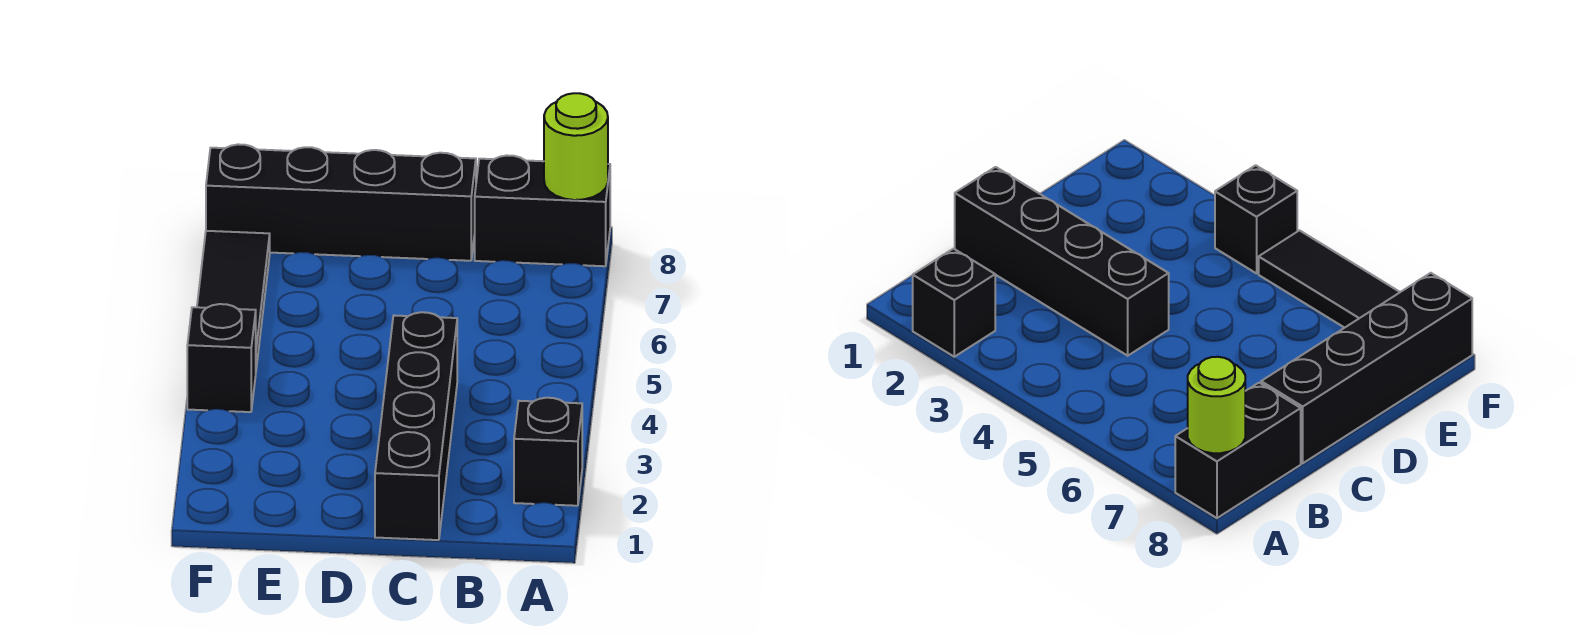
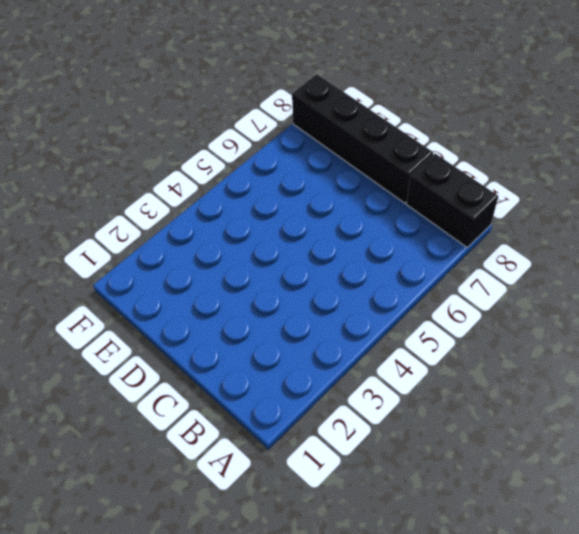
none -> black 1x1 brick [514,398,582,506]
none -> black 1x4 brick [375,312,457,540]

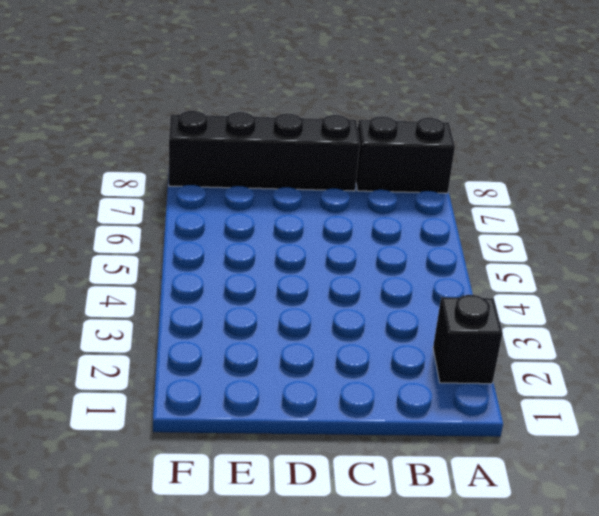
none -> black 1x4 brick [375,312,457,540]
none -> black 1x1 brick [187,304,256,412]

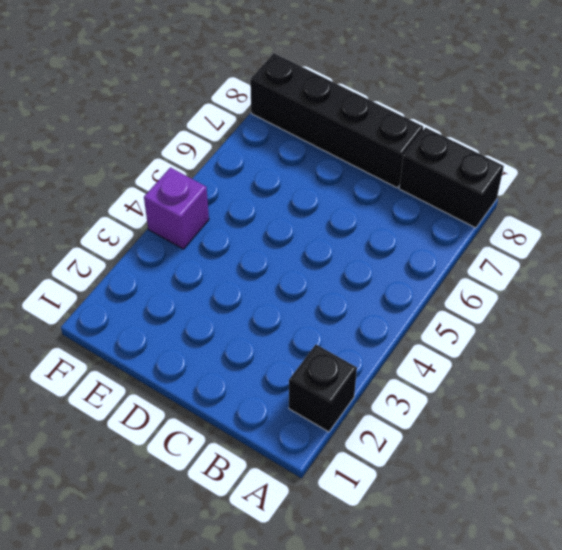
purple 1x1 brick [144,168,209,249] -> black 1x1 brick [187,304,256,412]
none -> black 1x4 brick [375,312,457,540]
none -> black 1x3 tile [197,231,270,368]

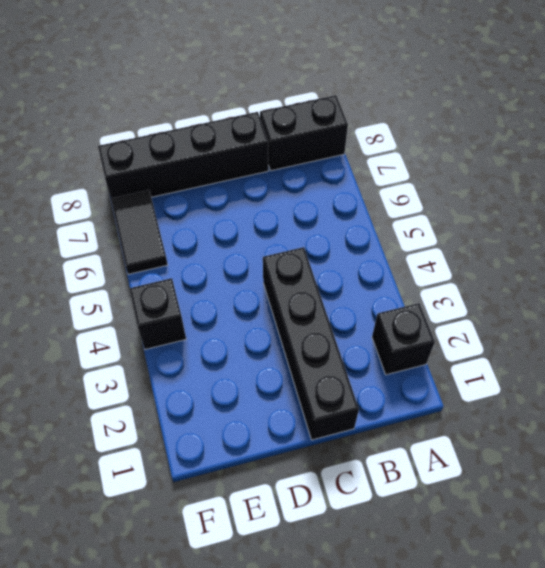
black 1x2 tile [111,190,168,274] -> black 1x3 tile [197,231,270,368]
none -> lime 1x1 round brick [544,93,608,200]

